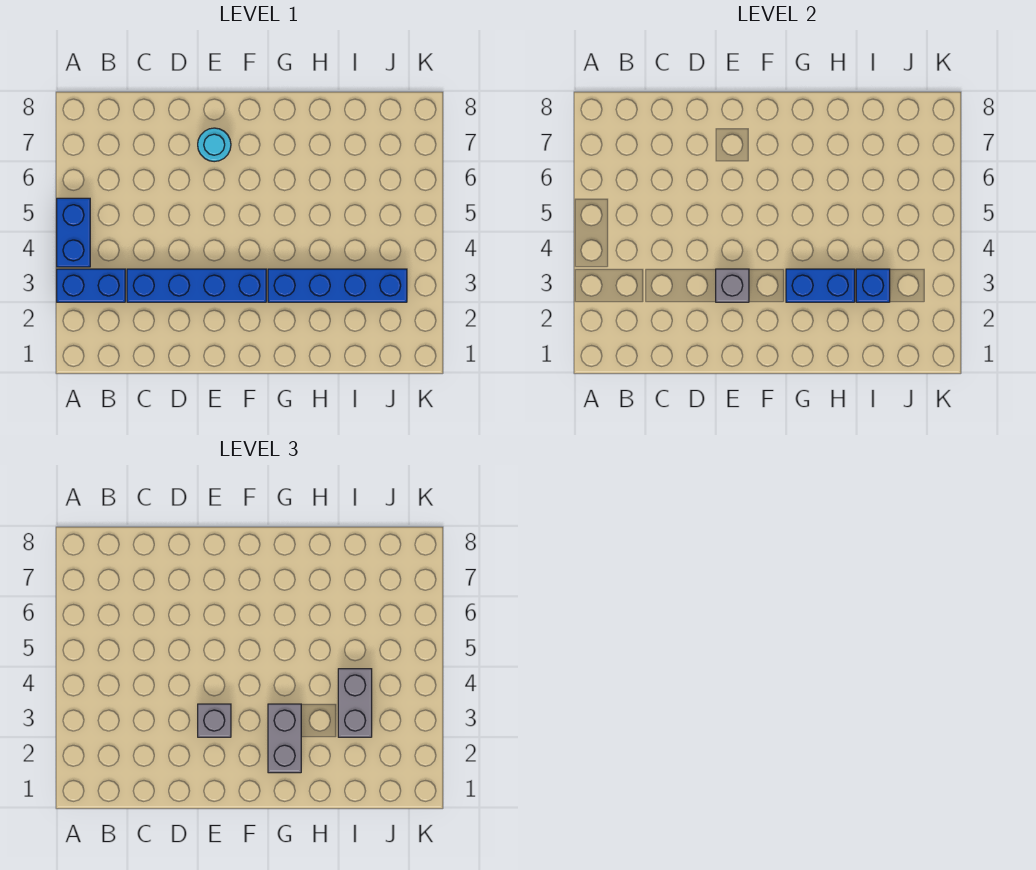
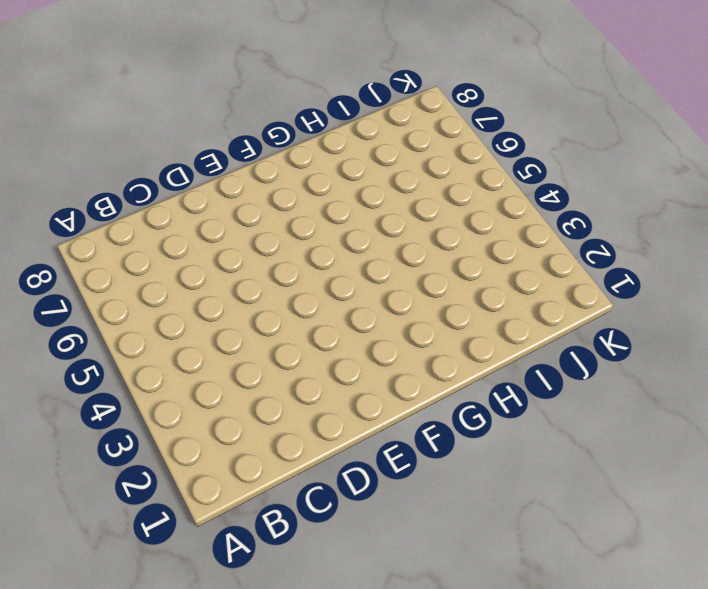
none -> blue 1x2 brick [57,269,125,302]
none -> blue 1x2 brick [57,198,90,267]

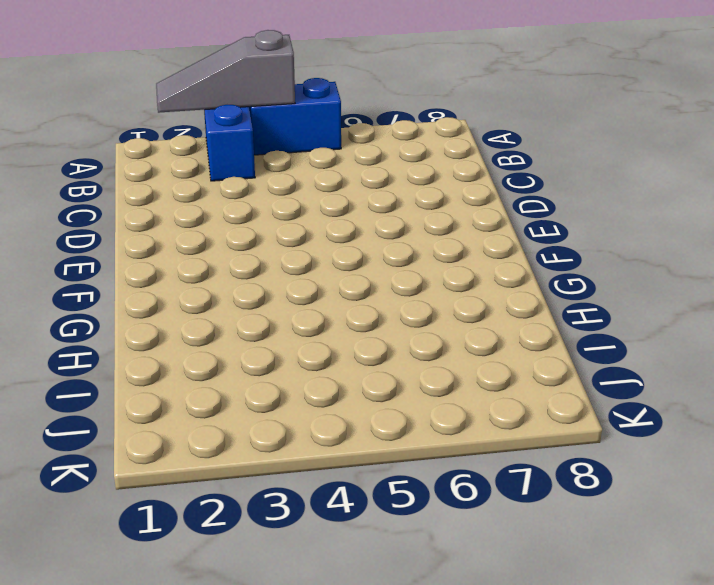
grey 1x3 slope [156,30,295,113] -> none
none -> blue 1x4 brick [127,269,266,302]
none -> cyan 1x1 round brick [198,128,231,162]

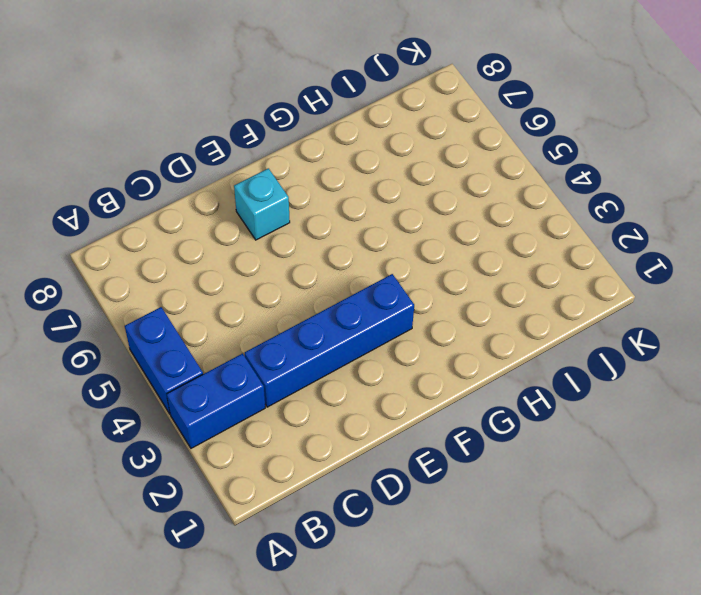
cyan 1x1 brick [234,168,290,240] -> cyan 1x1 round brick [198,128,231,162]
none -> blue 1x4 brick [268,269,407,302]
none -> grey 1x1 brick [716,269,749,302]

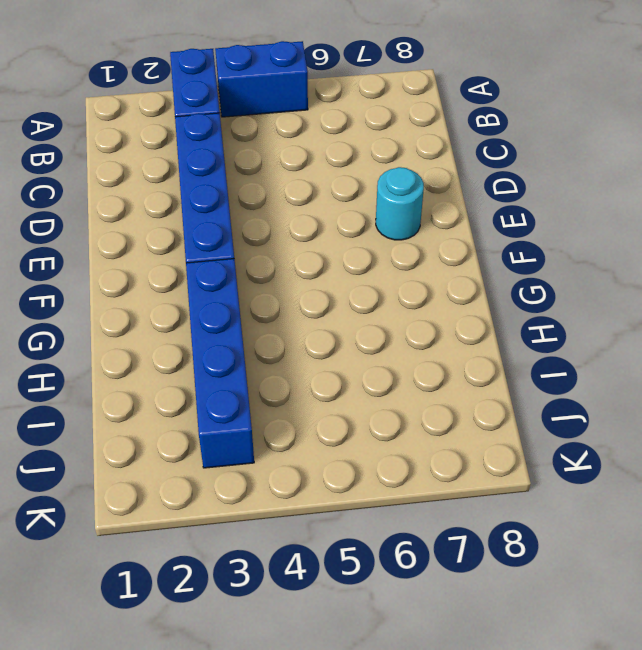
none -> grey 1x1 brick [716,269,749,302]
none -> blue 1x2 brick [786,269,855,302]

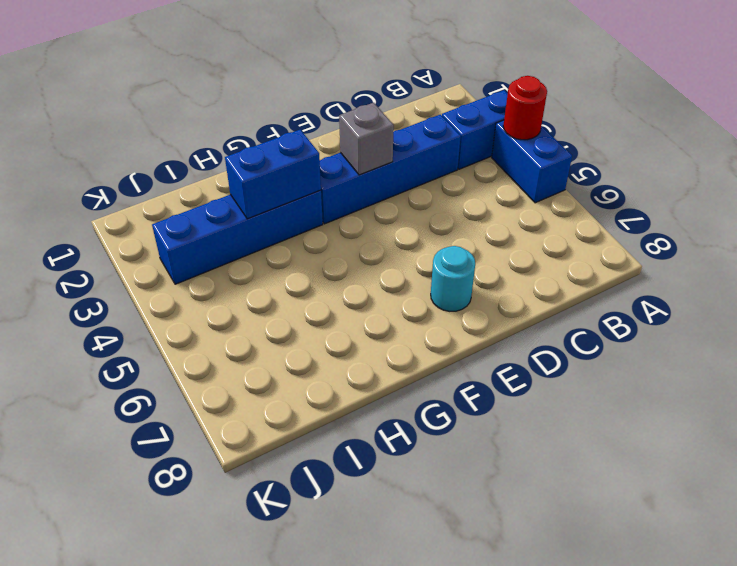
red 1x1 round brick [503,76,547,140] -> none
none -> blue 1x1 brick [856,269,890,302]
none -> grey 1x1 brick [198,704,231,737]

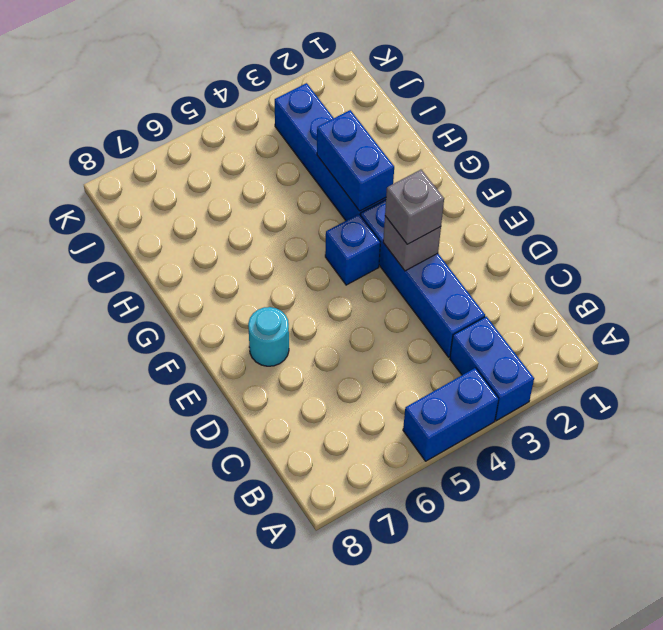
blue 1x1 brick [325,214,380,285] -> blue 1x1 brick moved to [856,269,890,302]
none -> grey 1x2 brick [268,704,301,773]
none -> grey 1x2 brick [338,669,372,737]

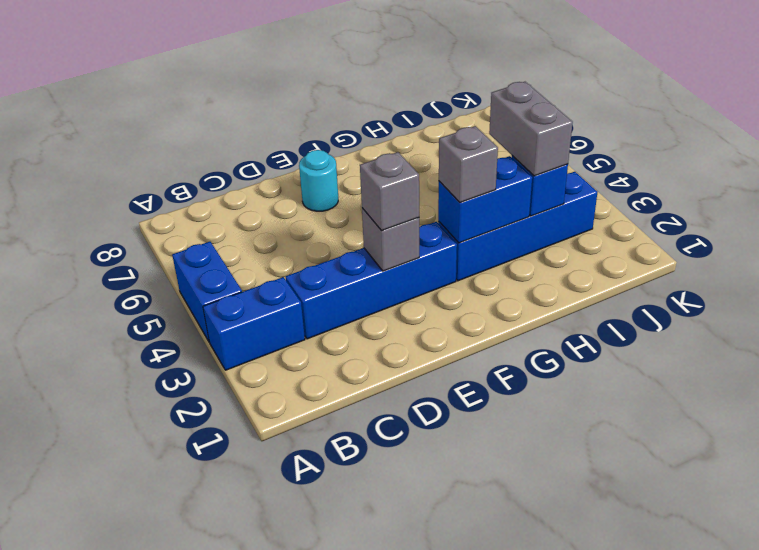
grey 1x1 brick [439,126,498,202] -> grey 1x2 brick [268,704,301,773]

